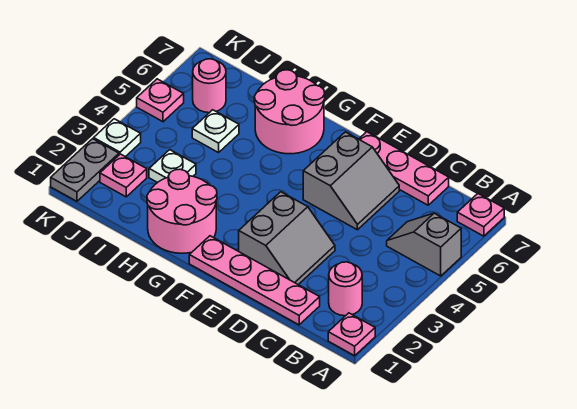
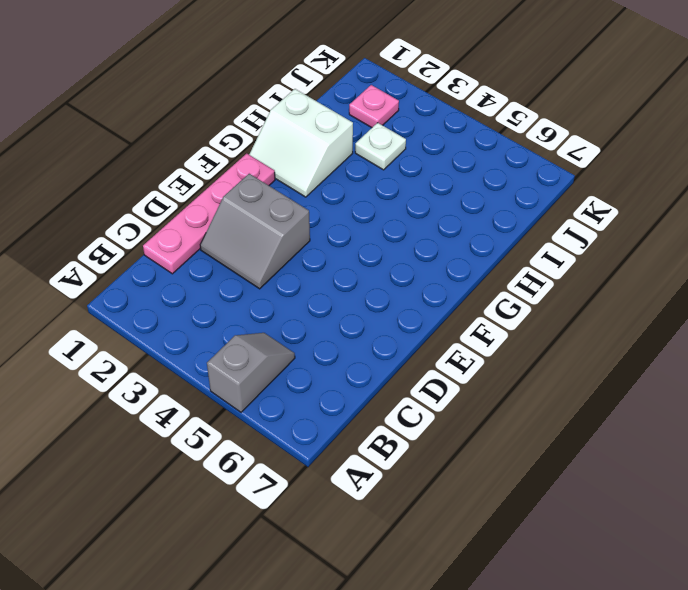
white 2x2 slope [249,89,353,197] -> pink 2x2 round brick [147,169,217,253]
none -> pink 1x1 plate [328,313,375,356]
none -> pink 1x1 plate [457,194,504,236]
none -> pink 1x1 round brick [329,262,362,316]

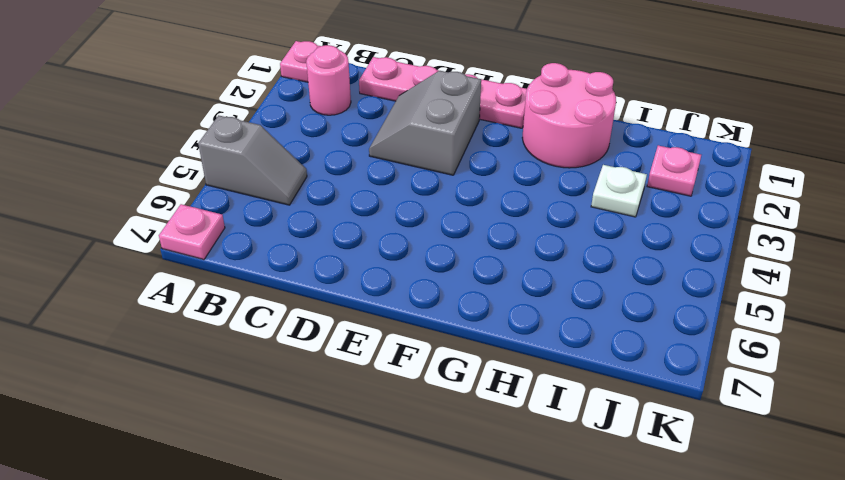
none -> pink 1x3 plate [359,132,449,205]
none -> grey 2x2 slope [303,132,399,230]
none -> pink 2x2 round brick [254,70,325,154]

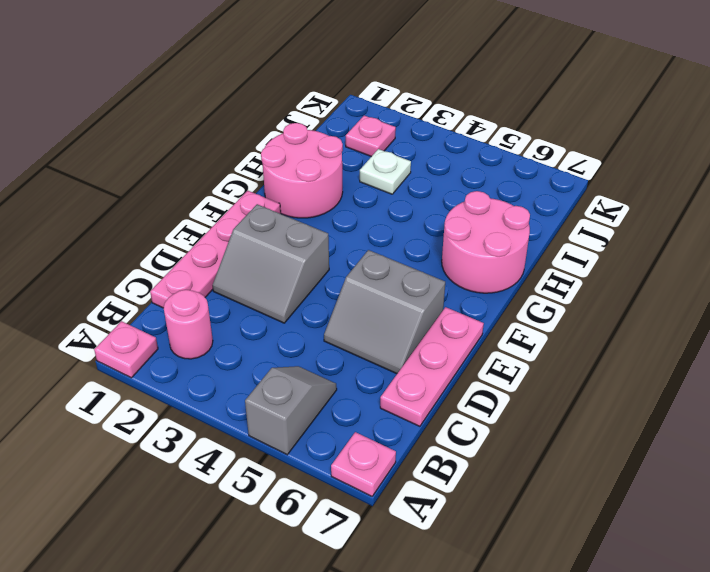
none -> white 1x1 plate [192,110,239,153]
none -> pink 1x1 round brick [193,59,226,113]
none -> grey 1x2 plate [51,139,119,201]

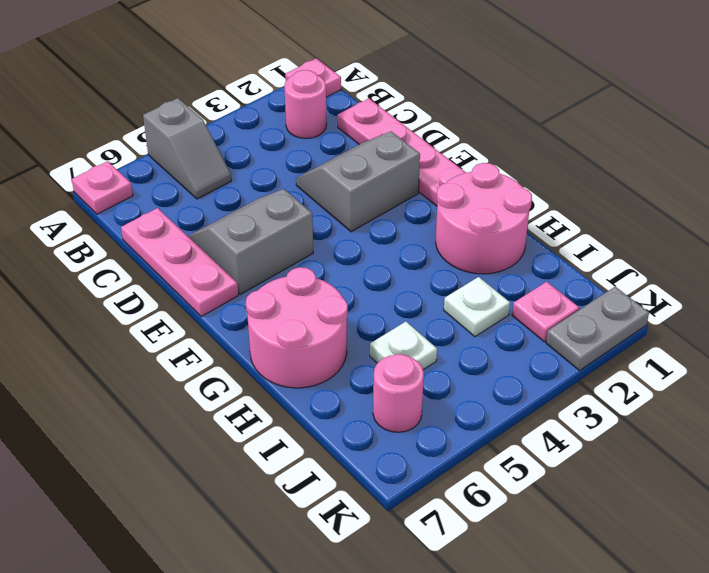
none -> white 1x1 plate [94,119,141,157]
none -> pink 1x1 plate [137,79,184,122]

